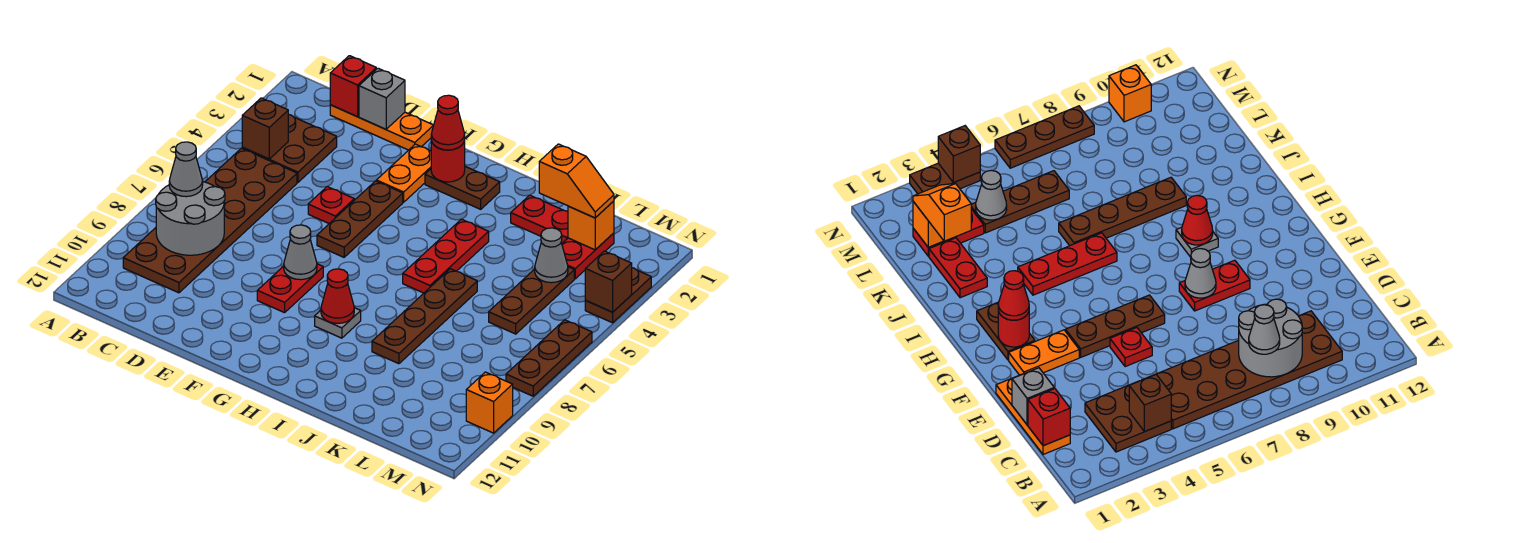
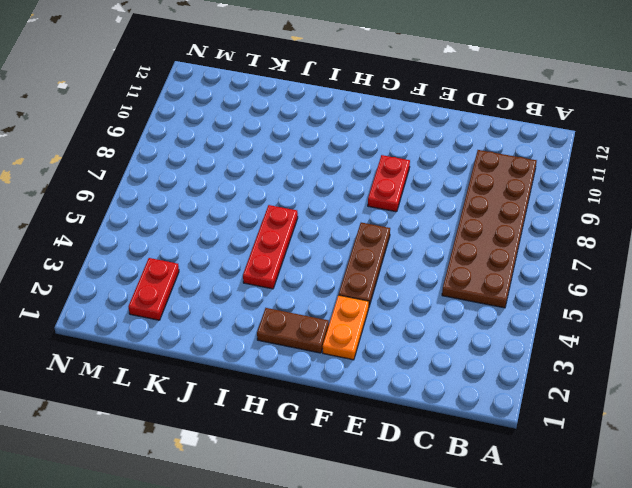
none -> brown 2x2 plate [242,114,337,182]
none -> orange 1x3 plate [330,105,434,150]
none -> red 1x1 plate [308,187,354,224]
none -> grey 1x1 plate [315,308,361,338]

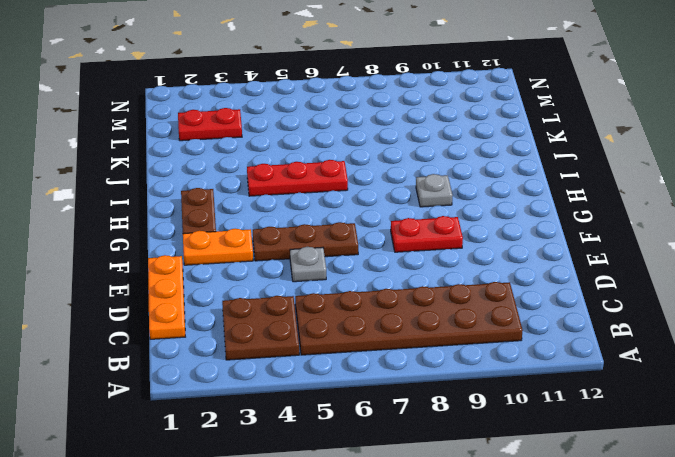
grey 1x1 plate [290,247,326,282] -> red 1x1 plate [308,187,354,224]
none -> red 1x2 plate [511,195,568,243]
none -> brown 1x4 plate [372,269,477,364]
none -> brown 1x3 plate [489,267,574,334]
none -> brown 1x2 plate [585,268,651,323]

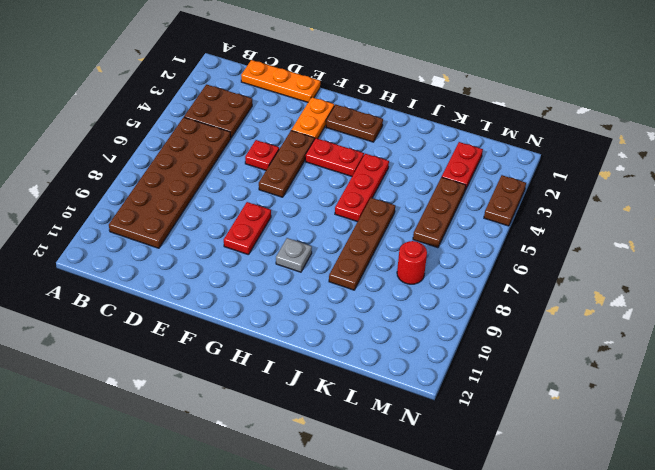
red 1x2 plate [305,138,364,176] -> red 1x2 plate moved to [511,195,568,243]
red 1x1 round brick [397,241,427,284] -> red 1x1 round brick moved to [431,140,465,182]
none -> brown 1x3 plate [506,320,592,396]
none -> orange 1x1 brick [466,372,513,433]
none -> brown 1x1 brick [242,98,288,159]
none -> grey 2x2 round brick [156,182,225,255]

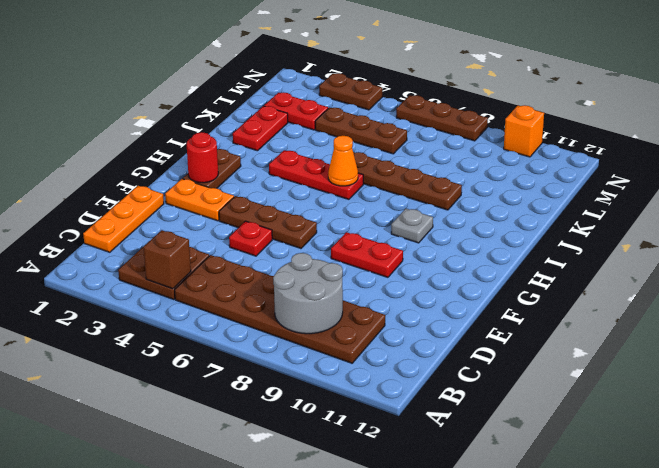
orange 1x1 cone [328,136,358,186] -> none
none -> red 1x1 brick [330,56,376,117]
none -> grey 1x1 brick [359,68,405,129]
none -> grey 1x1 cone [284,225,317,280]
none -> red 1x1 cone [321,269,354,323]

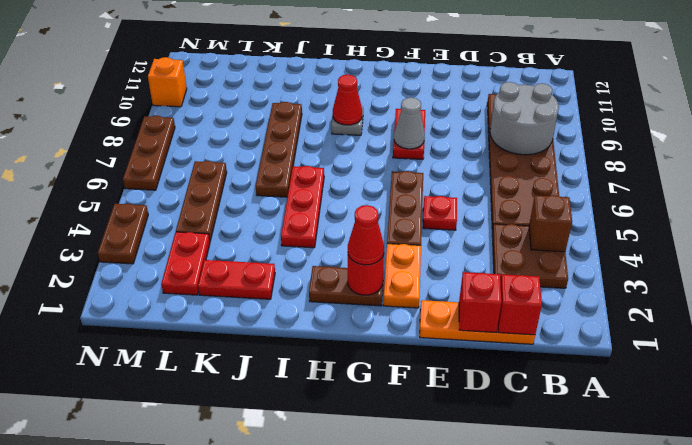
red 1x1 brick [459,272,501,332] -> grey 1x1 brick [359,68,405,129]
none -> orange 1x1 brick [568,201,614,250]
none -> grey 1x1 cone [535,228,568,283]
none -> brown 1x1 brick [585,251,632,312]
none -> grey 1x1 cone [169,142,203,197]

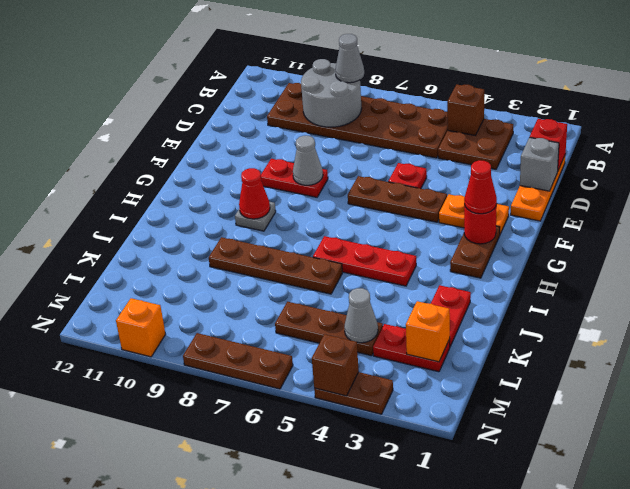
none -> orange 1x2 slope [539,144,614,218]

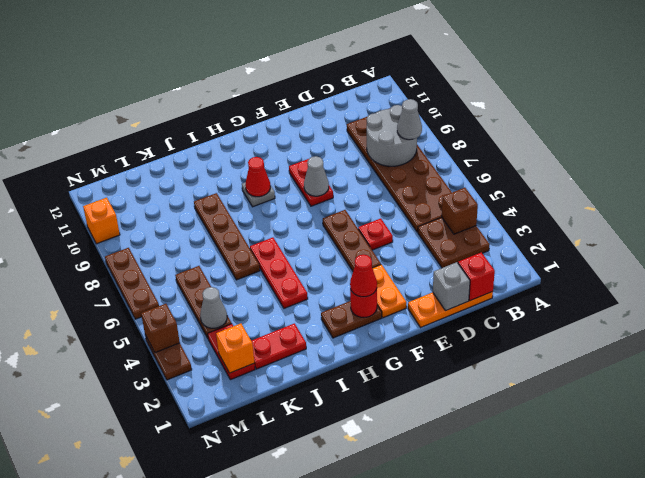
none -> orange 1x2 slope [539,144,614,218]

